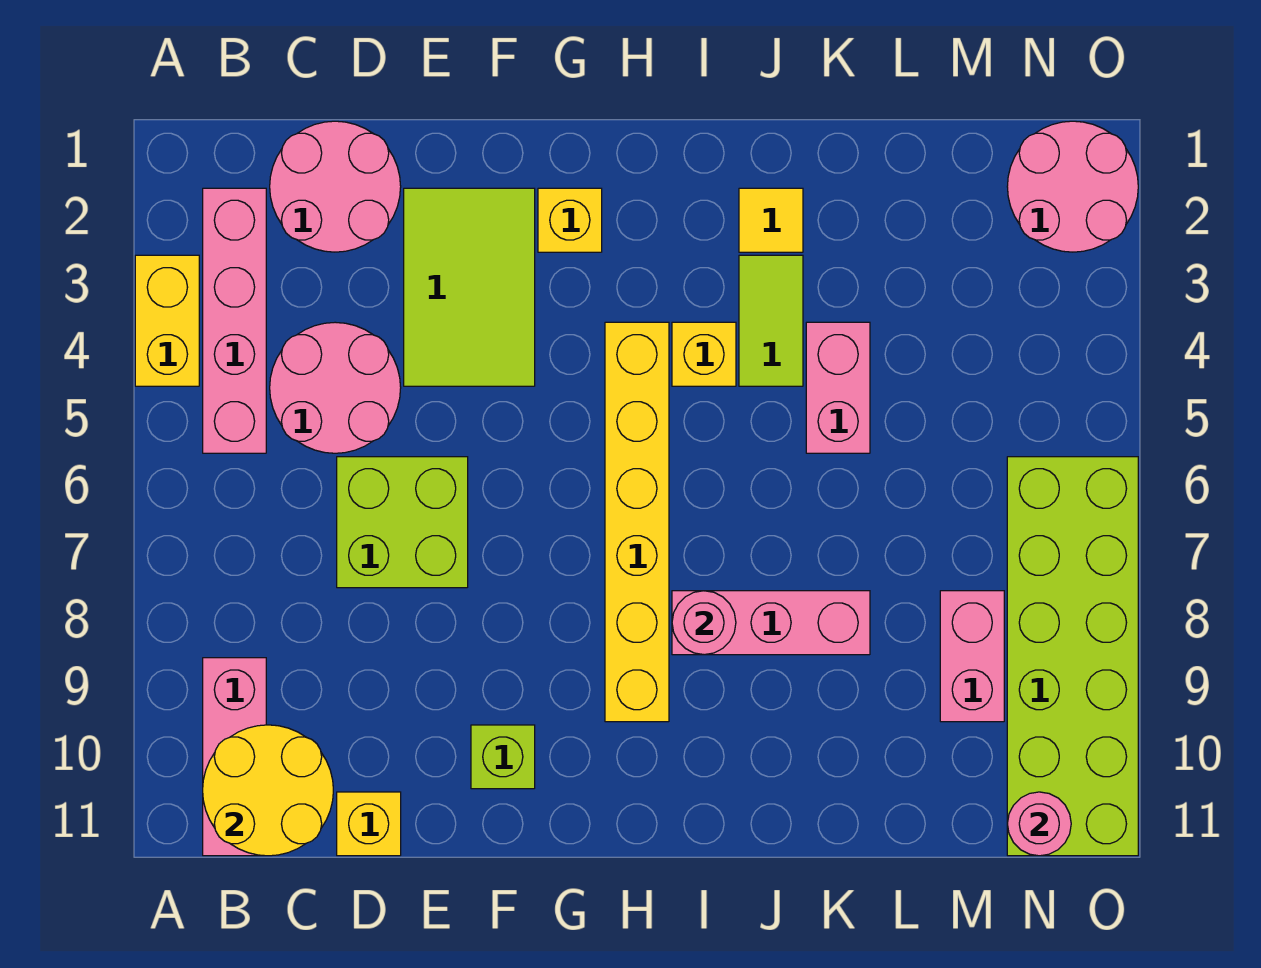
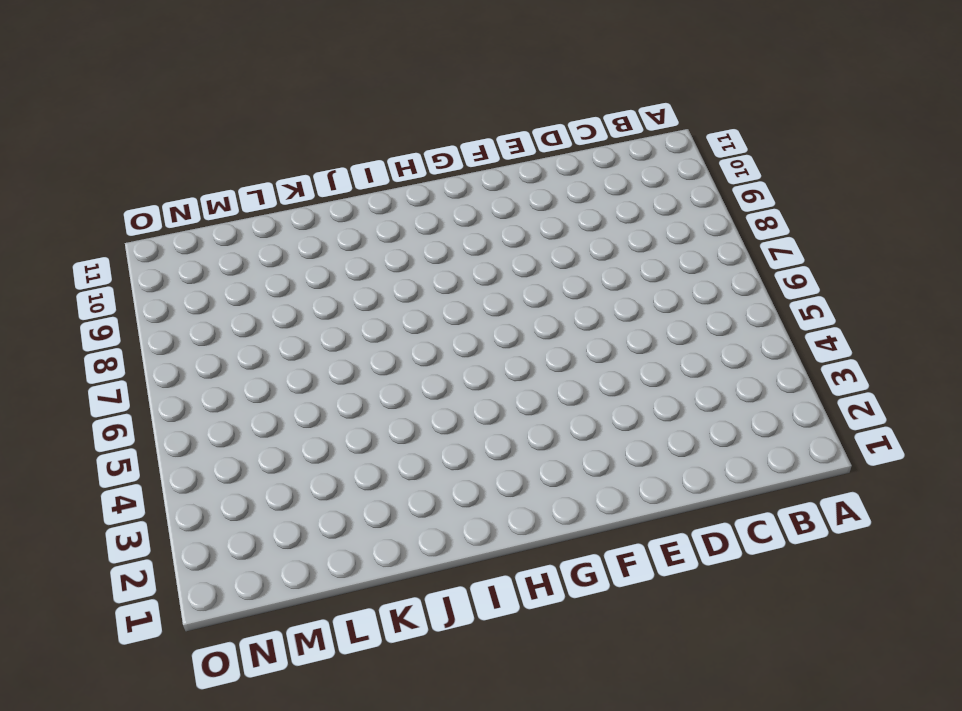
none -> yellow 1x2 brick [135,255,199,386]
none -> pink 1x4 brick [203,188,266,453]
none -> pink 1x3 brick [203,658,266,856]

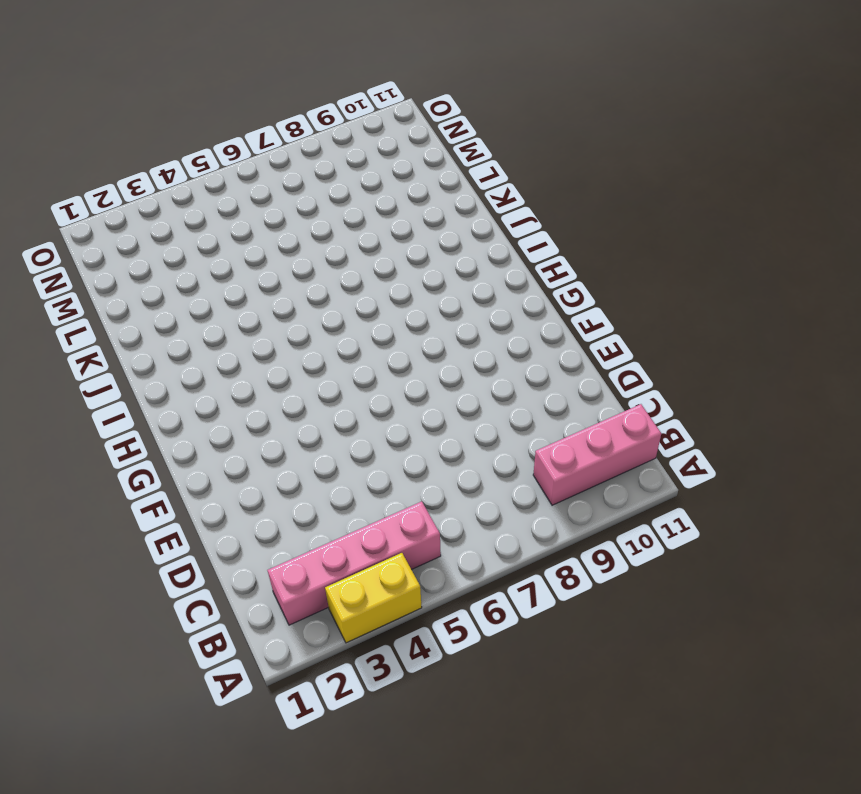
none -> pink 2x2 round brick [270,121,401,252]
none -> pink 2x2 round brick [270,322,401,453]
none -> lime 2x2 brick [337,457,468,588]

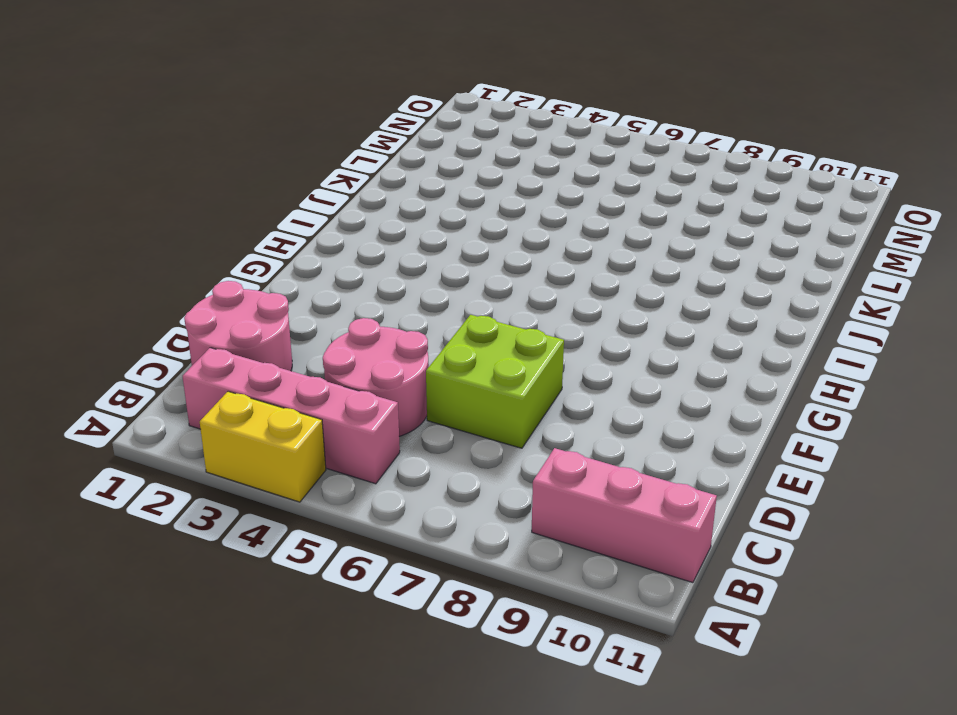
none -> yellow 1x1 brick [337,792,401,856]
none -> lime 2x3 tile [404,188,535,386]
none -> lime 1x1 brick [471,725,535,789]

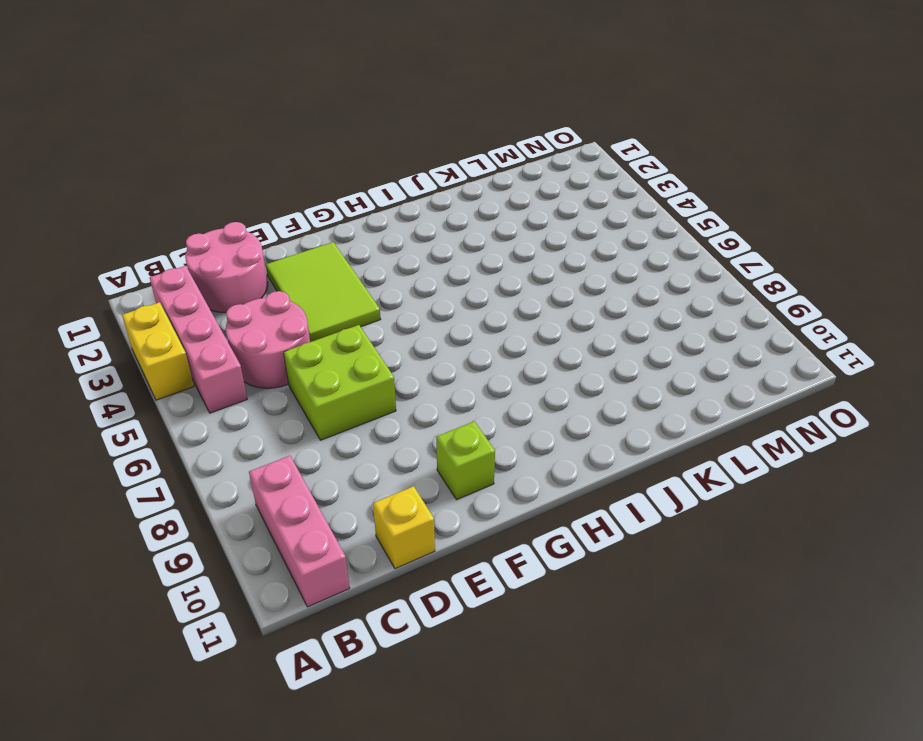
none -> yellow 1x1 brick [538,188,602,252]
none -> yellow 1x6 brick [605,322,669,722]
none -> yellow 1x1 brick [672,322,736,386]

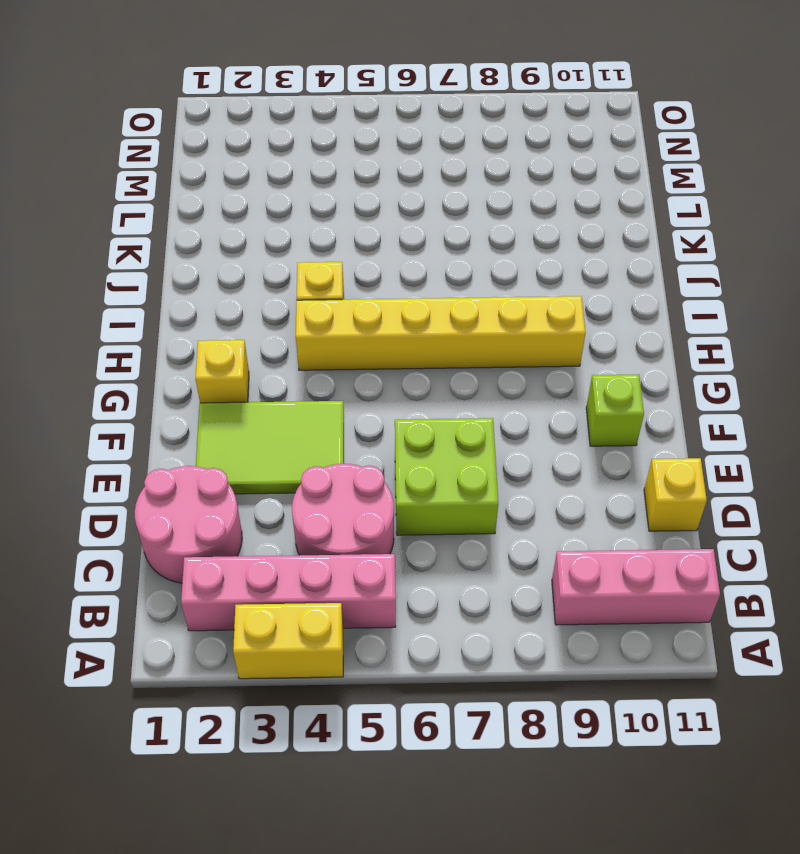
none -> pink 1x3 brick [672,591,870,655]
none -> yellow 1x1 tile [739,188,803,252]
none -> lime 1x2 tile [739,255,803,386]

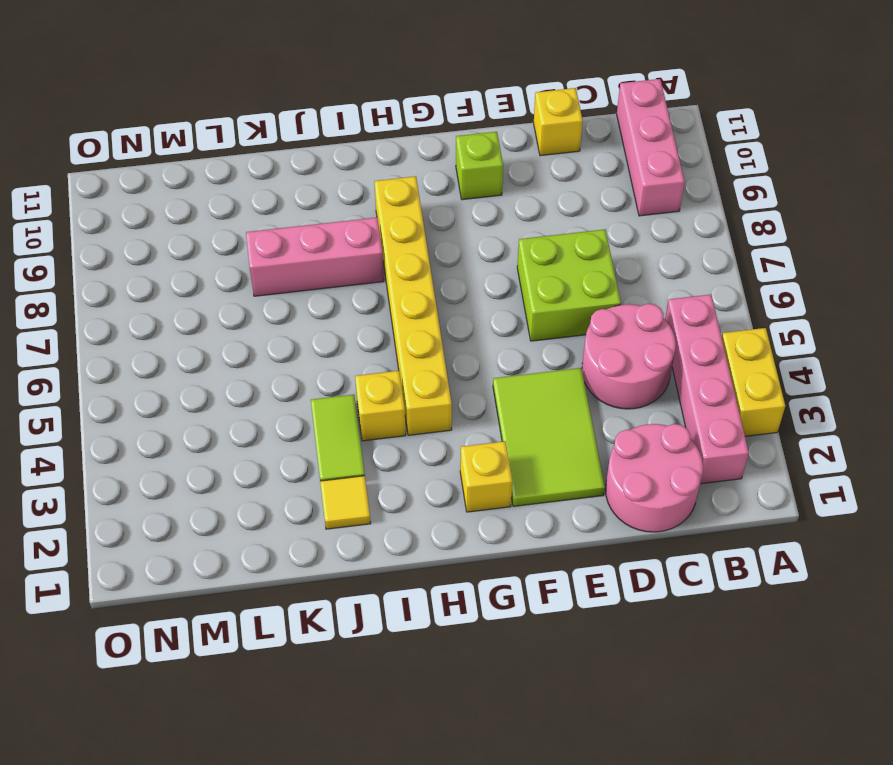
none -> pink 1x2 brick [806,322,870,453]
none -> pink 1x2 brick [940,591,1004,722]
none -> pink 2x2 round brick [1007,121,1138,252]

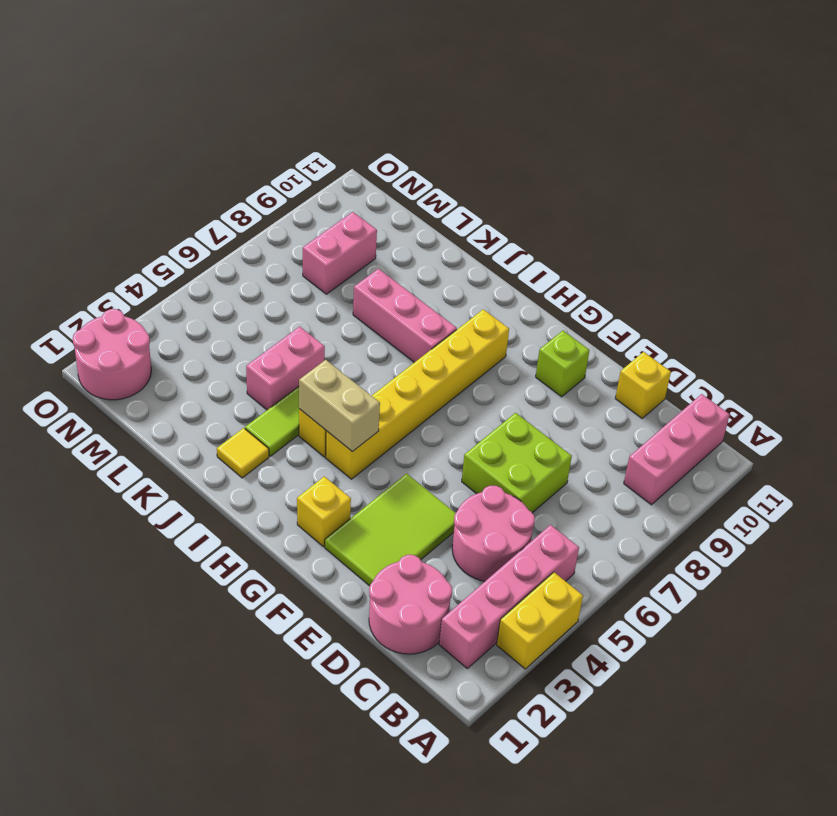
tan 1x2 brick [299,360,380,452] -> none
none -> lime 2x6 brick [1007,457,1138,856]
none -> yellow 2x2 round brick [203,725,333,856]
none -> pink 1x1 round brick [672,591,736,655]

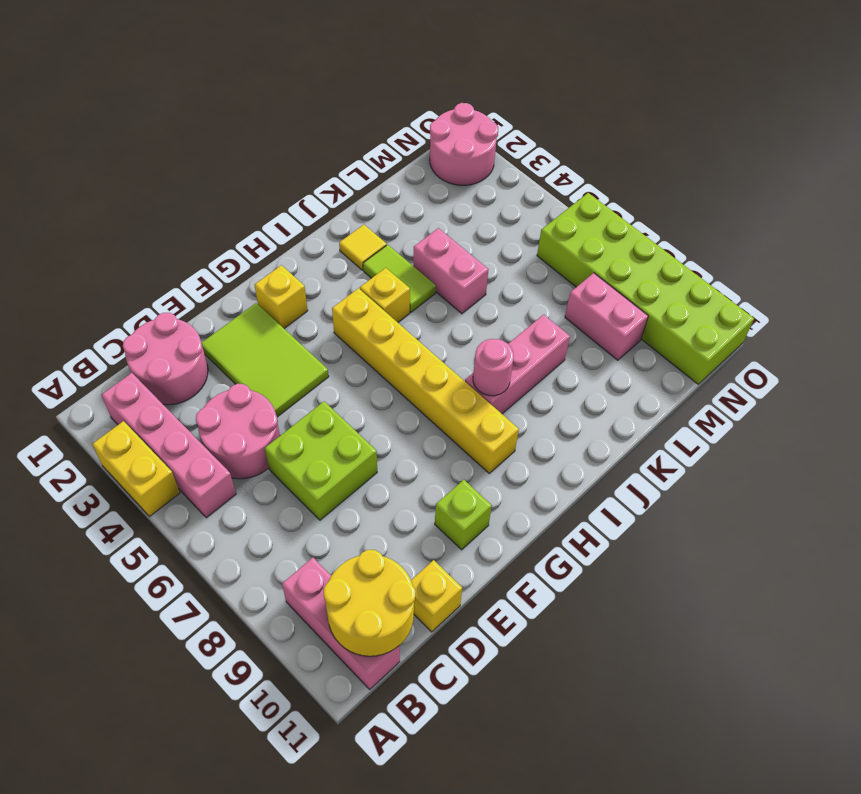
none -> pink 1x1 round brick [1007,792,1071,856]

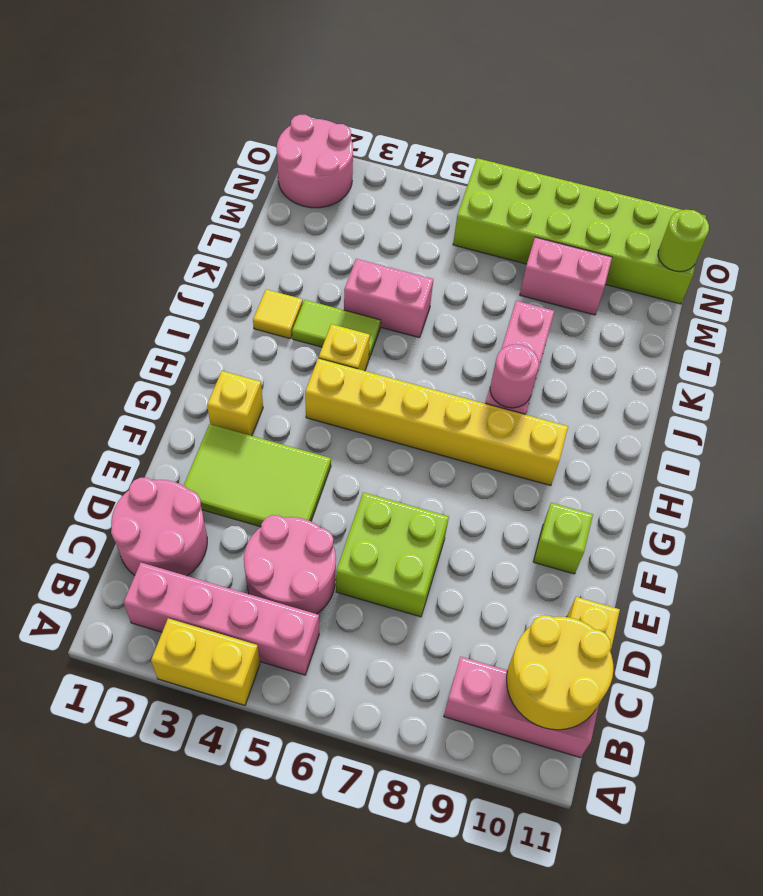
lime 1x1 round brick [658,210,709,272] -> pink 1x1 round brick [1007,792,1071,856]

